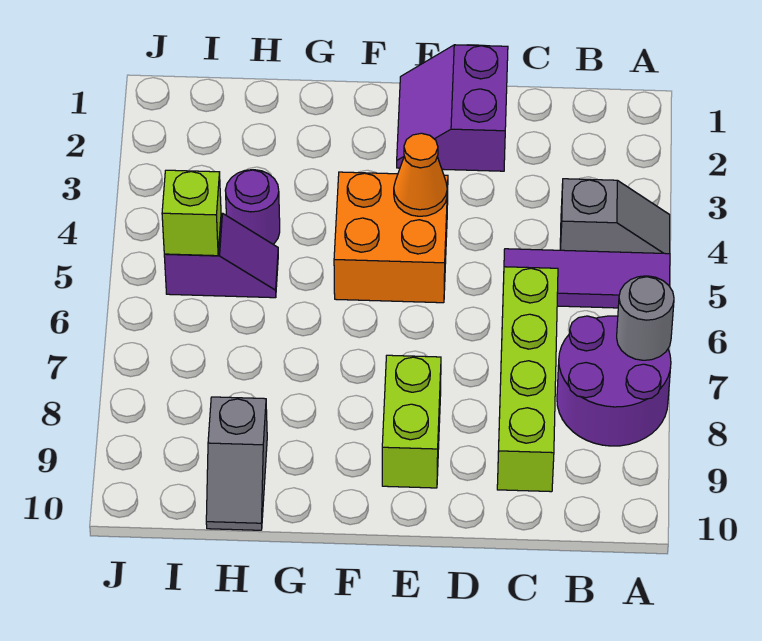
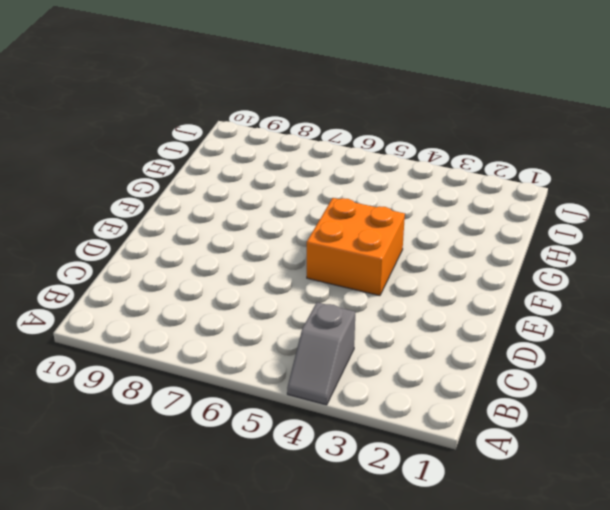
none -> purple 1x3 tile [504,249,670,308]
none -> purple 2x2 round brick [557,316,671,446]
none -> lime 1x4 brick [497,267,558,492]

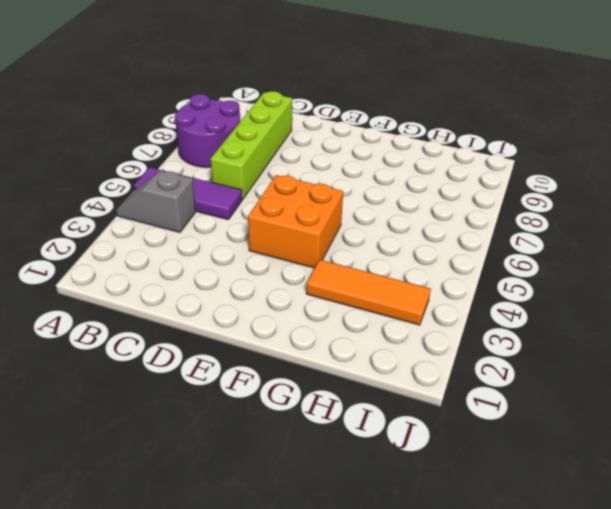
orange 1x3 tile [306,260,431,325] -> none
none -> purple 2x2 slope [397,45,508,171]
none -> lime 1x2 brick [382,355,441,488]
none -> purple 1x1 round brick [225,170,280,244]

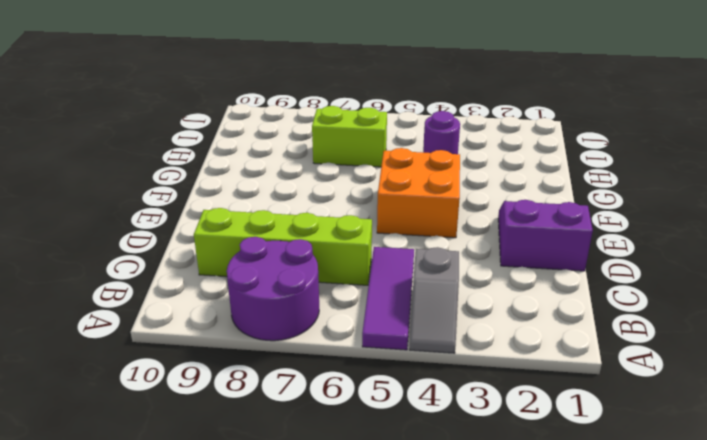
lime 1x2 brick [312,106,387,167] -> lime 1x2 brick moved to [382,355,441,488]
none -> purple 1x2 slope [164,213,278,298]
none -> grey 1x2 slope [206,397,267,530]
none -> grey 1x1 round brick [617,276,674,360]

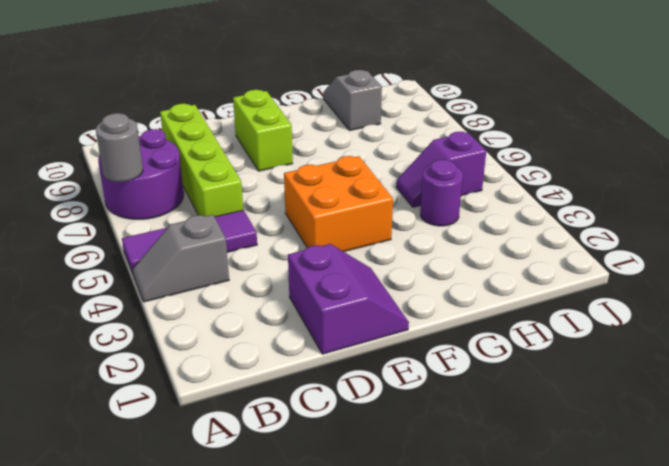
none -> orange 1x1 cone [394,133,447,216]
none -> lime 1x1 brick [162,170,221,256]

